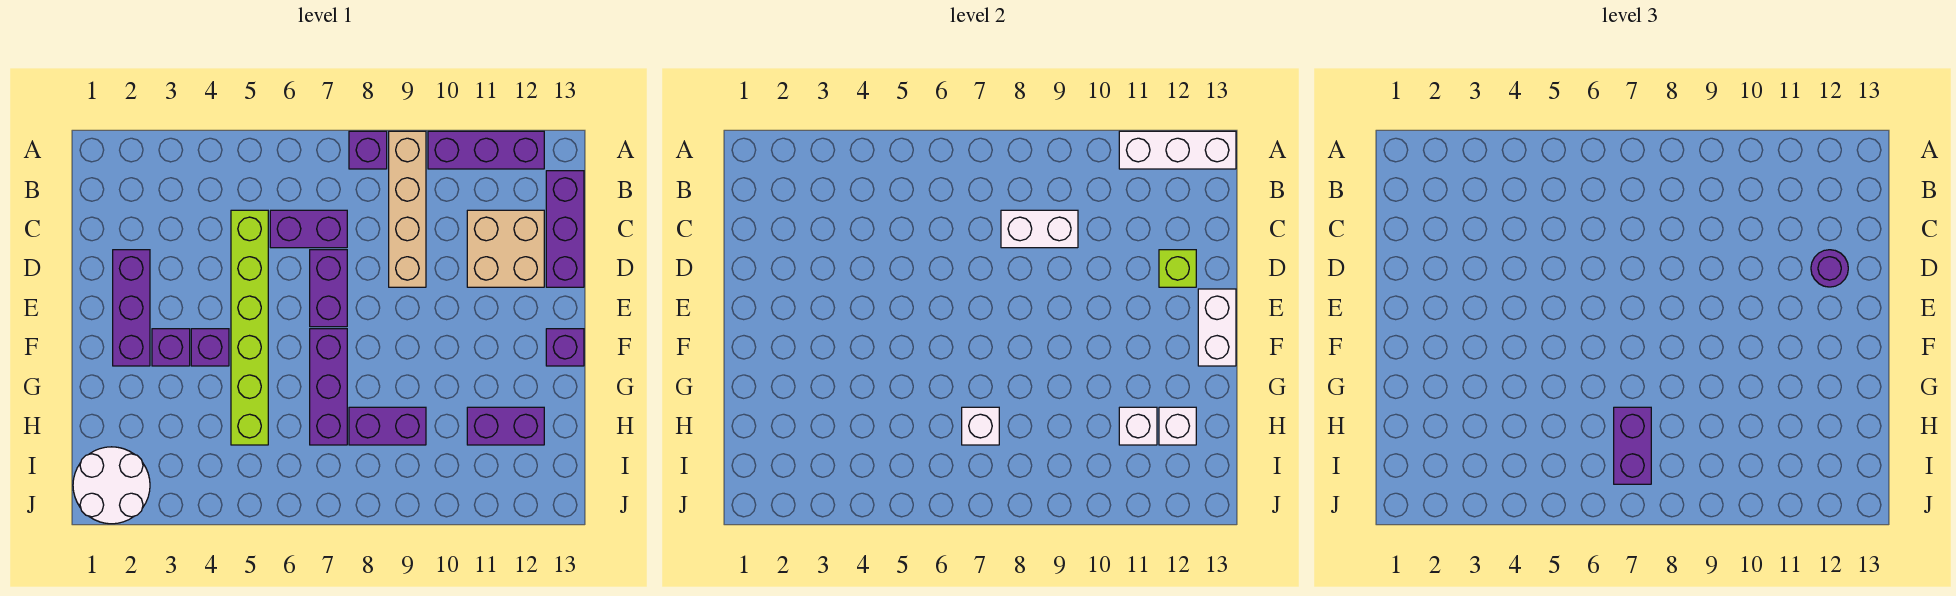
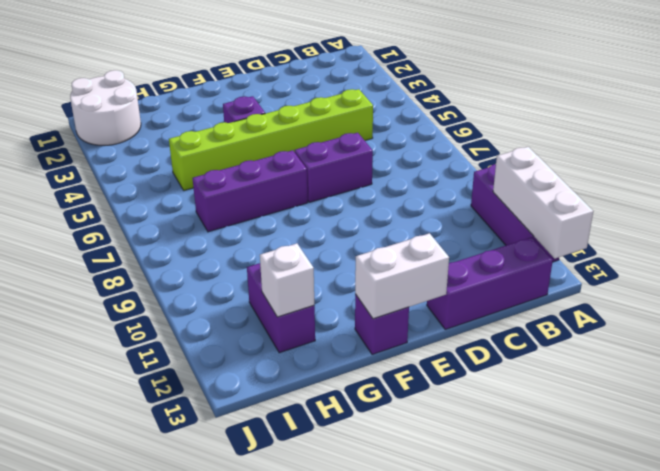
none -> purple 1x1 brick [349,131,387,169]
none -> tan 1x4 brick [389,131,426,287]
none -> purple 1x2 brick [270,210,347,248]

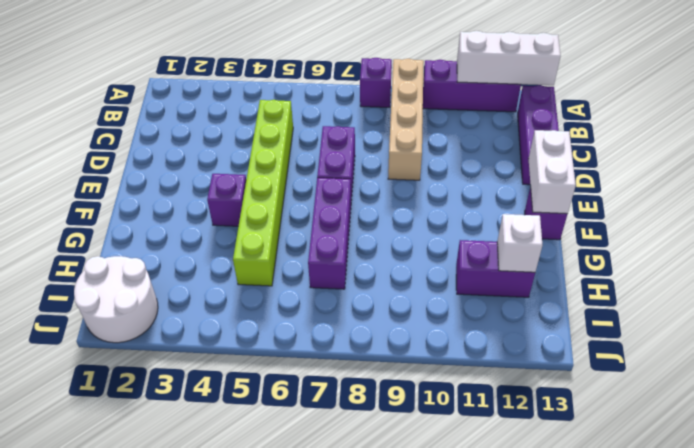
none -> purple 1x2 brick [270,210,347,248]
none -> tan 2x2 brick [467,210,544,287]
none -> purple 1x3 brick [113,250,150,366]

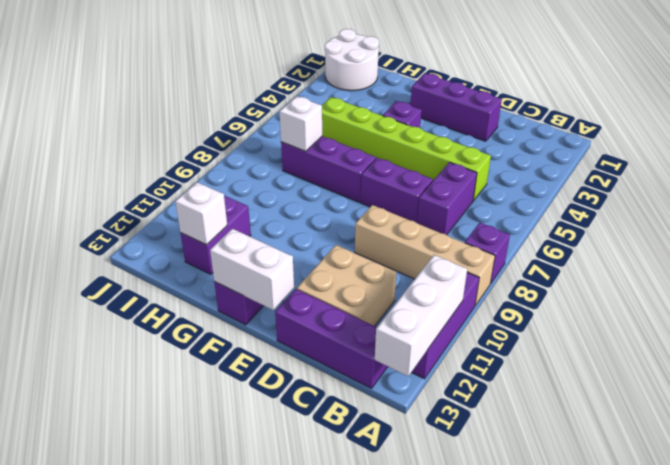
none -> purple 1x1 brick [152,329,190,366]
none -> purple 1x2 brick [349,407,426,445]
none -> white 1x2 brick [1001,210,1078,248]

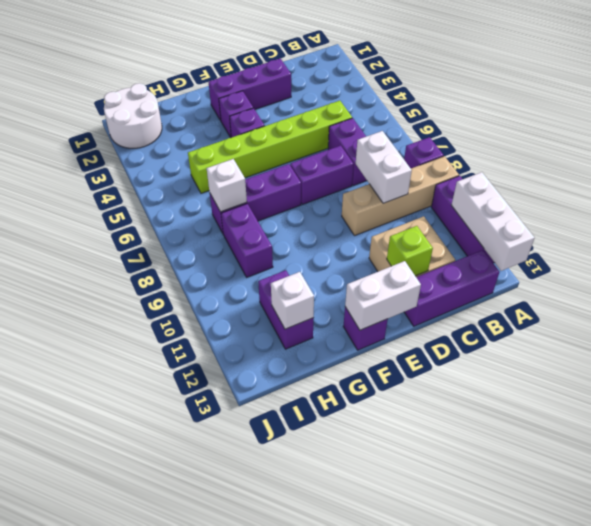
none -> white 1x1 brick [1119,407,1157,445]
none -> purple 1x1 round brick [1811,250,1848,287]
none -> purple 1x2 brick [1614,407,1651,484]

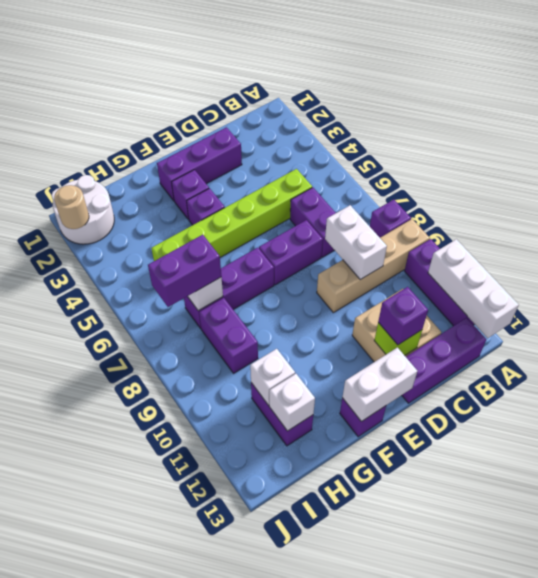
purple 1x1 brick [378,287,428,345] -> purple 1x1 round brick [1811,250,1848,287]
tan 1x1 round brick [54,185,89,229] -> none

